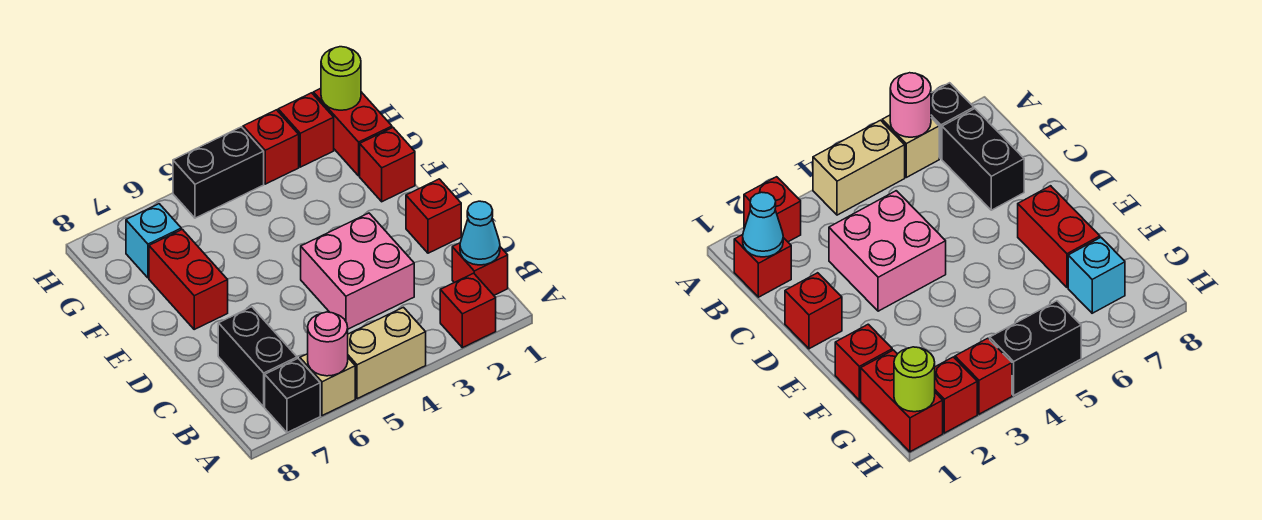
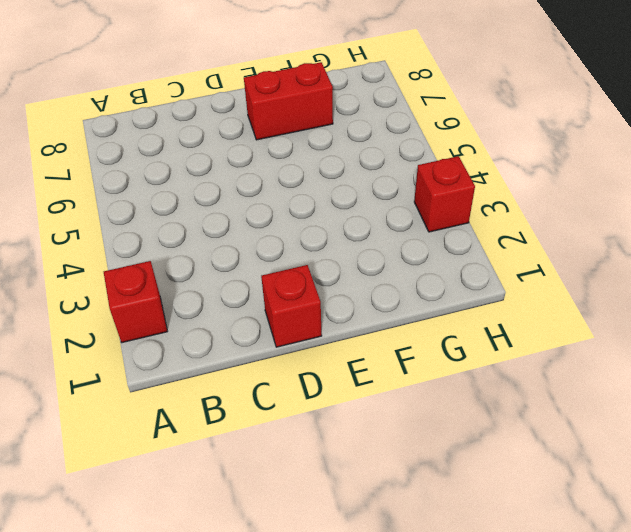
none -> tan 1x2 brick [348,307,426,399]
none -> tan 1x1 brick [300,354,355,416]
none -> black 1x1 brick [265,359,320,433]

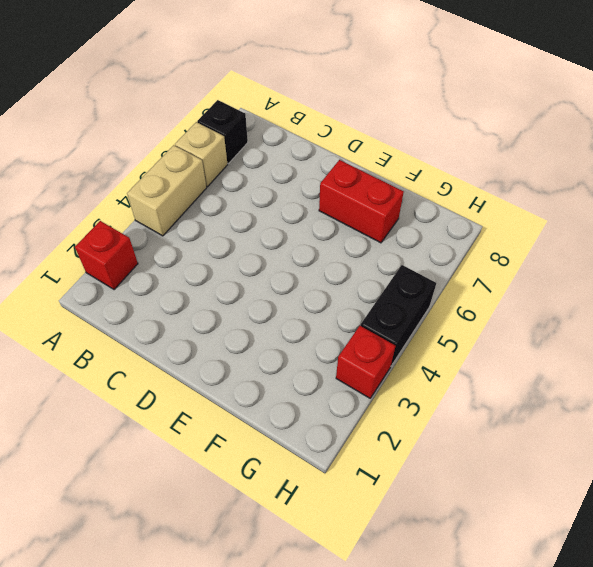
none -> red 1x1 brick [452,243,508,295]
none -> black 1x2 brick [218,307,297,407]
none -> pink 2x2 brick [301,213,414,329]

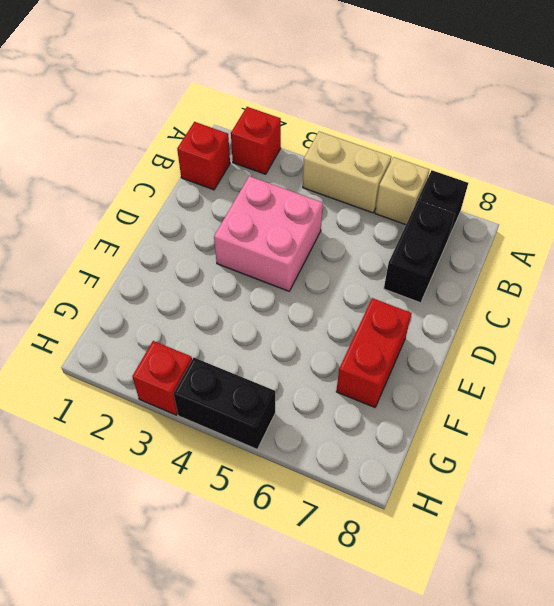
none -> red 1x1 brick [406,179,461,253]
none -> red 1x1 brick [360,128,415,202]
none -> red 1x2 brick [313,88,392,176]

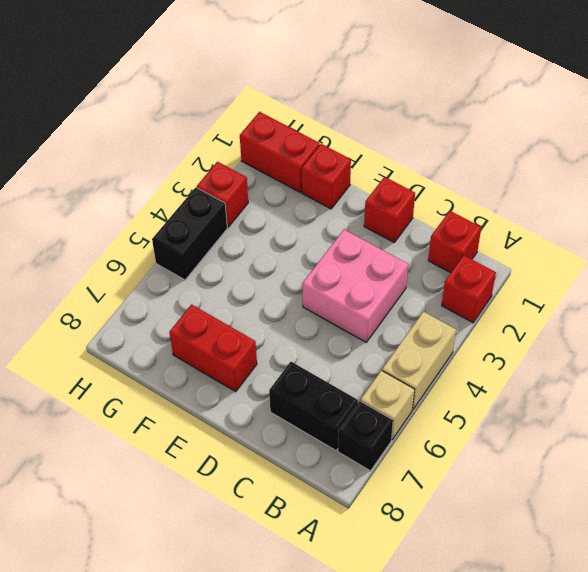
none -> cyan 1x1 brick [126,204,181,278]
none -> red 1x1 brick [278,93,334,167]
none -> pink 1x1 round brick [308,312,348,376]

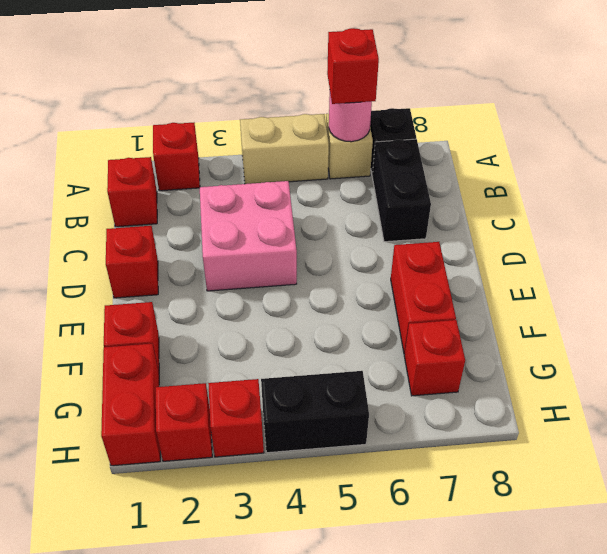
red 1x1 brick [327,28,379,104] -> none
red 1x1 brick [404,320,465,396] -> cyan 1x1 brick [126,204,181,278]
none -> cyan 1x1 cone [460,201,500,265]
none -> lime 1x1 round brick [321,47,361,110]

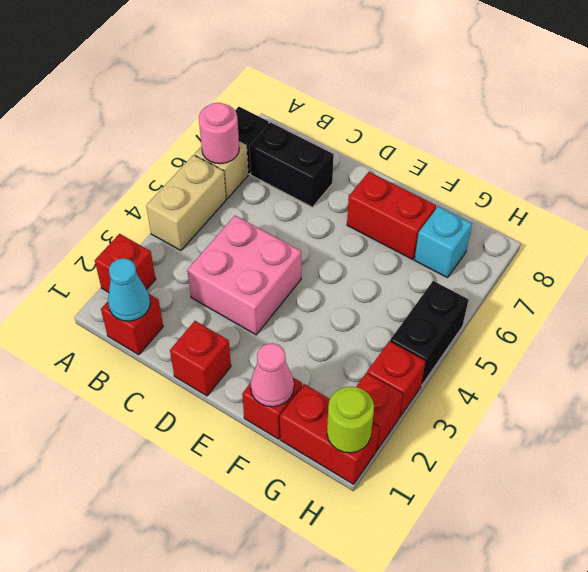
pink 1x1 cone [251,343,294,407] -> none

